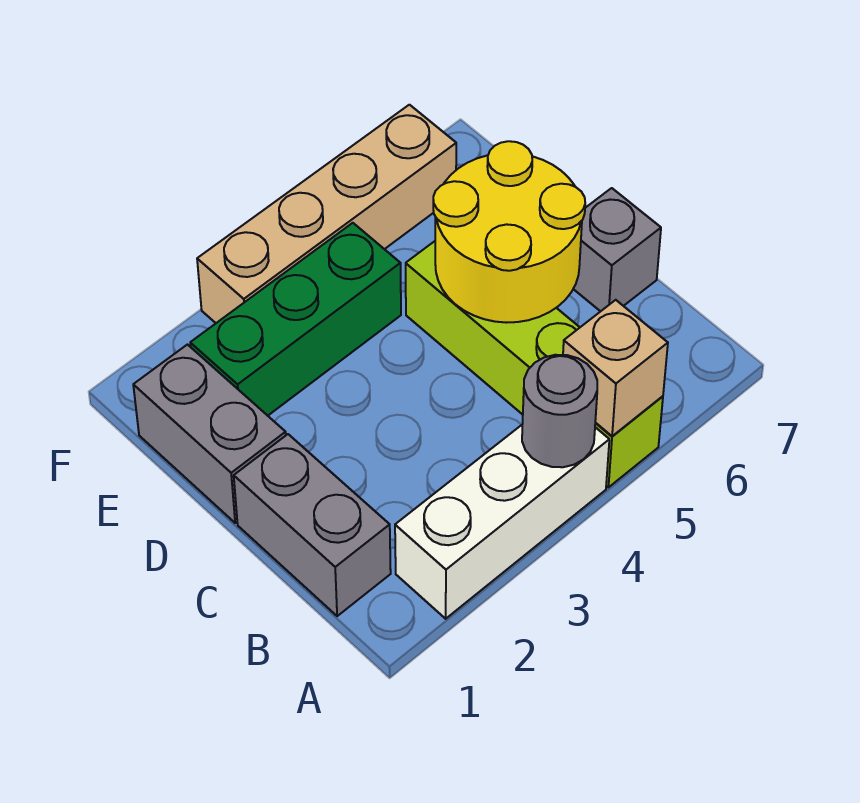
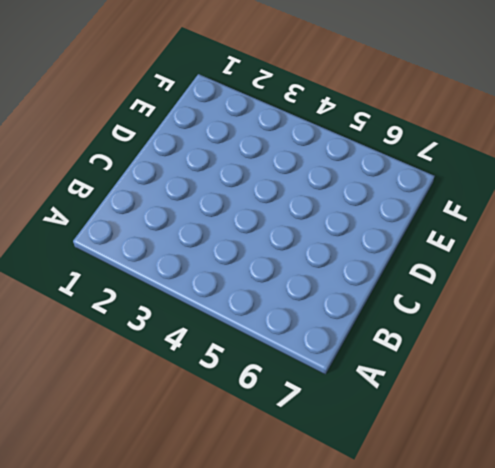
none -> white 1x3 brick [395,425,609,619]
none -> lime 1x4 brick [406,241,663,487]

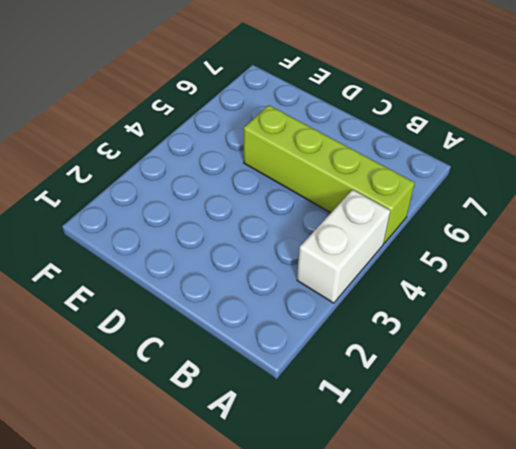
white 1x2 brick [297,190,390,303] -> white 1x3 brick [395,425,609,619]
none -> grey 1x2 brick [234,434,391,616]
none -> grey 1x1 brick [573,188,661,311]

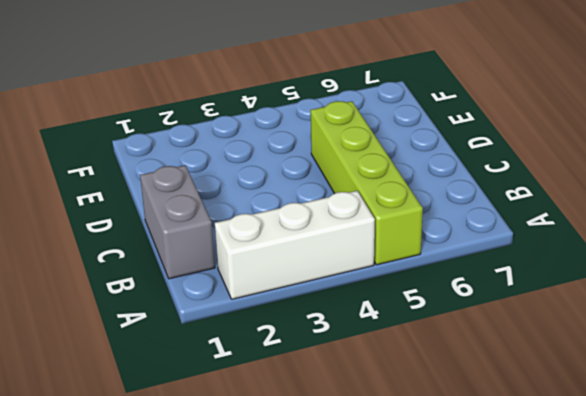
none -> grey 1x1 brick [573,188,661,311]
none -> grey 1x2 brick [133,345,286,523]

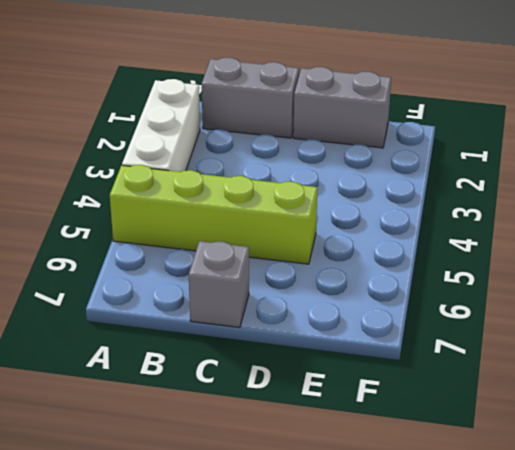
none -> green 1x3 brick [190,223,401,416]
none -> tan 1x4 brick [197,105,456,323]

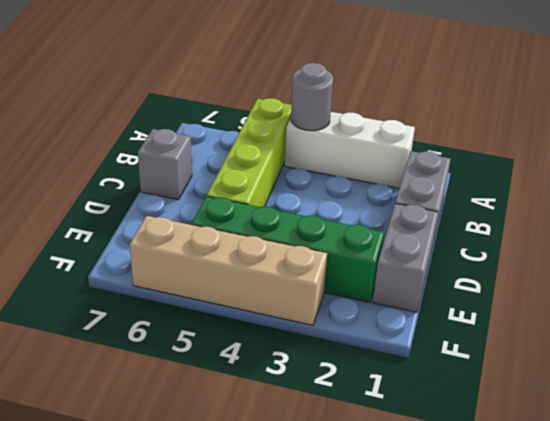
green 1x4 brick [192,196,384,302] -> green 1x3 brick [190,223,401,416]
none -> tan 1x1 brick [563,300,668,436]
none -> yellow 2x2 round brick [433,141,585,323]

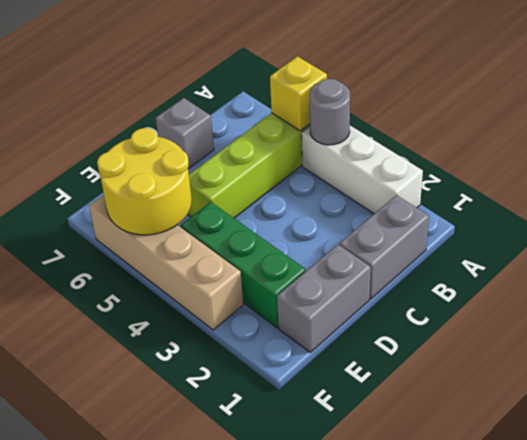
yellow 1x1 brick [270,56,327,131] -> tan 1x1 brick [563,300,668,436]
yellow 2x2 round brick [97,128,192,235] -> yellow 2x2 round brick moved to [433,141,585,323]

